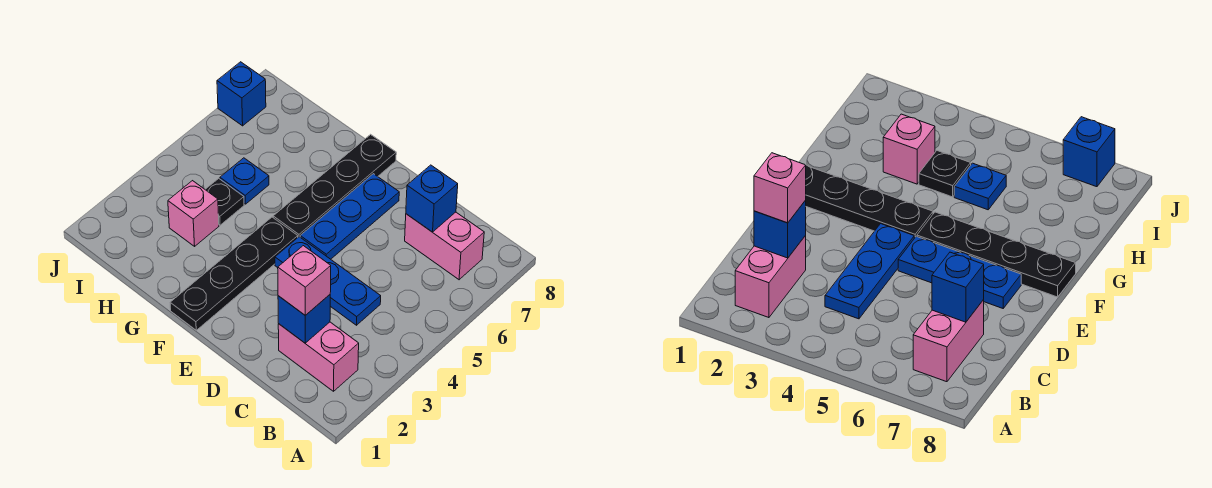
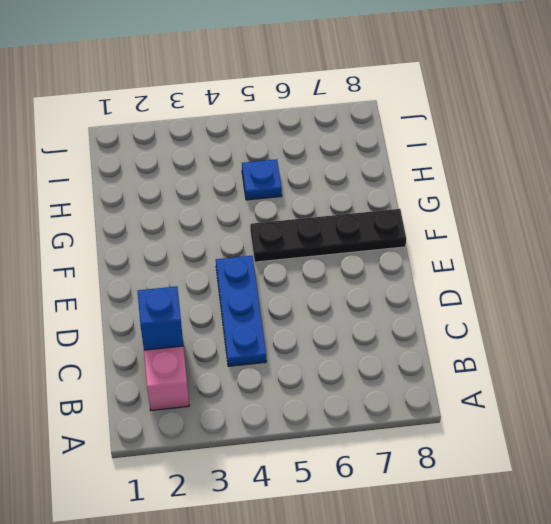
none -> pink 1x2 brick [405,212,484,280]
none -> blue 1x3 plate [300,174,399,259]
none -> black 1x4 plate [170,217,298,330]

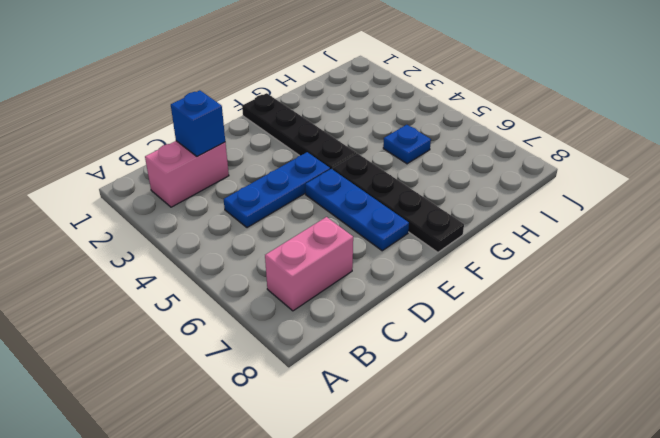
none -> pink 1x1 brick [168,181,219,246]
none -> black 1x1 plate [205,178,244,225]
none -> blue 1x1 brick [217,62,266,126]

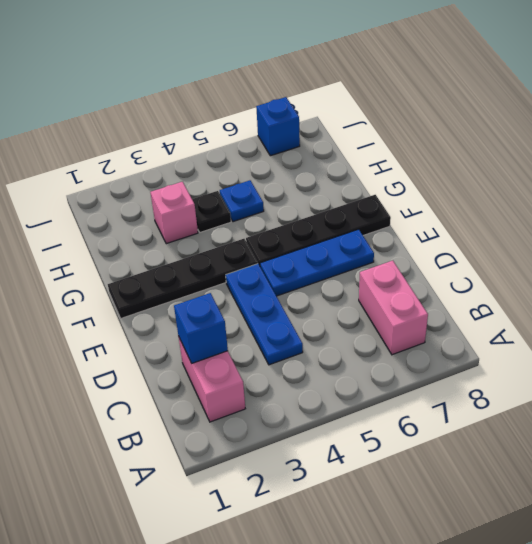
none -> blue 1x1 brick [406,165,458,232]
none -> pink 1x1 brick [278,246,331,315]

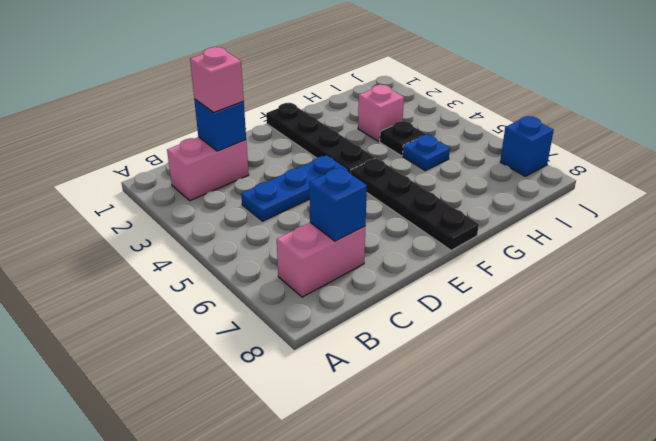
none -> blue 1x3 plate [300,174,399,259]

